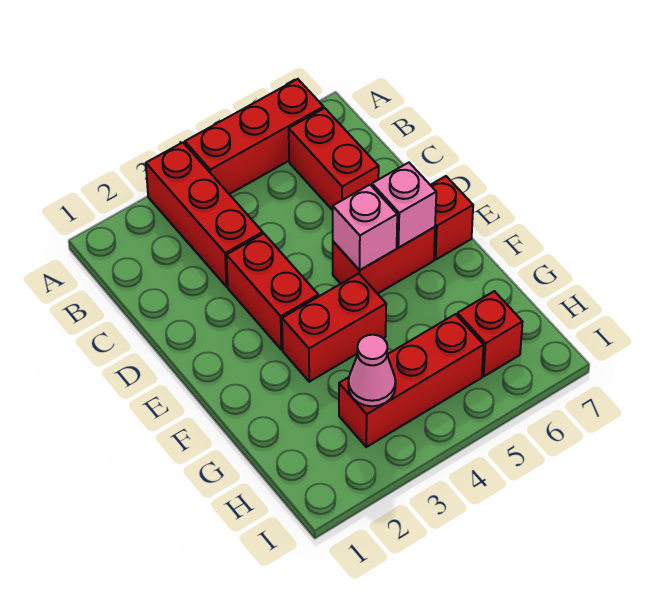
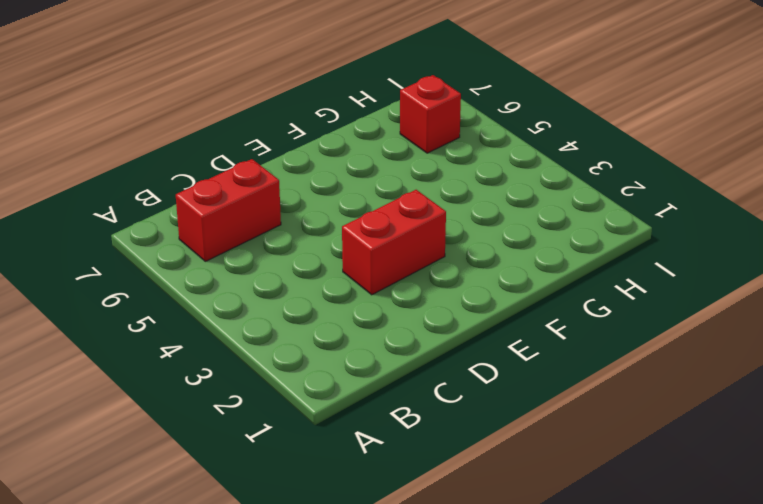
none -> red 1x3 brick [146,142,263,287]
none -> red 1x3 brick [185,79,324,194]
none -> red 1x2 brick [333,227,435,294]

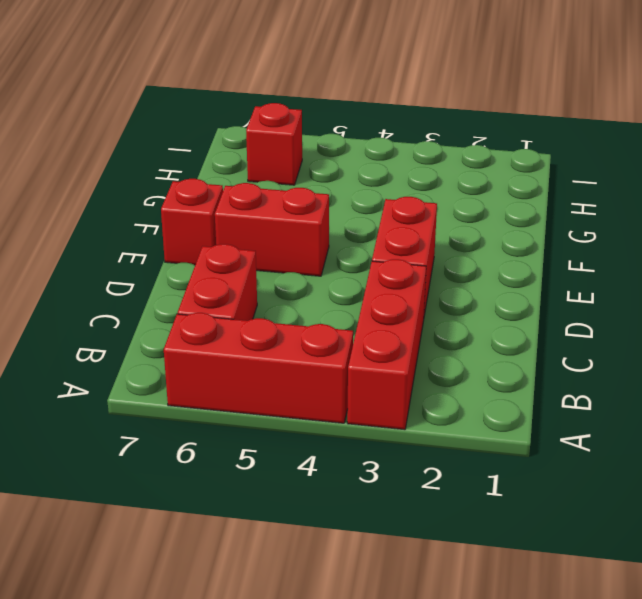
none -> red 1x2 brick [282,274,386,382]
none -> red 1x3 brick [339,314,484,447]
none -> pink 1x1 brick [333,185,397,270]

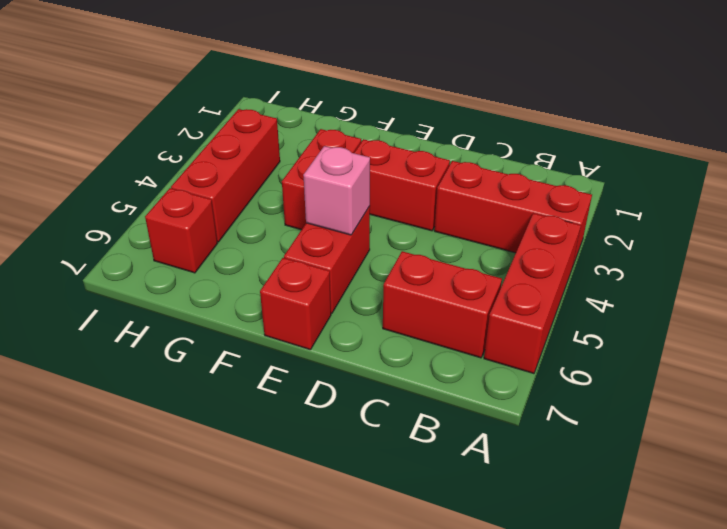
none -> pink 1x1 brick [372,163,436,248]
none -> pink 1x1 cone [348,335,396,406]

